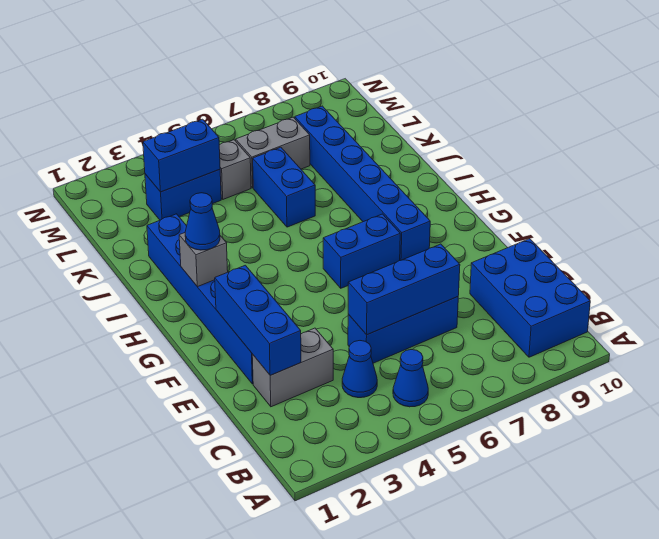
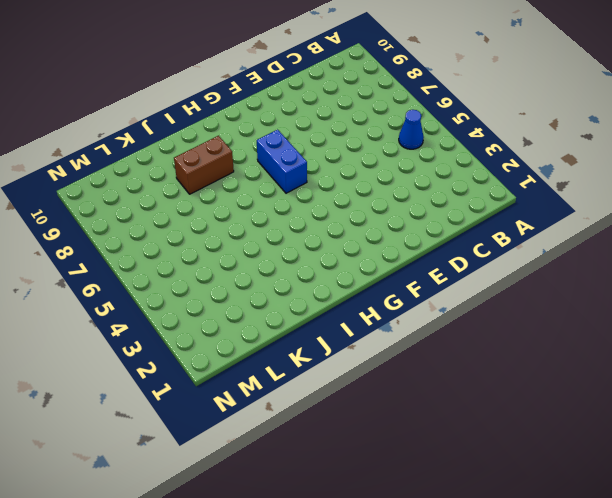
brown 1x2 brick [174,136,234,194] -> blue 1x6 brick [295,106,430,261]
none -> blue 2x3 brick [470,239,590,357]
none -> blue 1x1 cone [342,341,377,398]
none -> grey 1x2 brick [252,328,333,407]

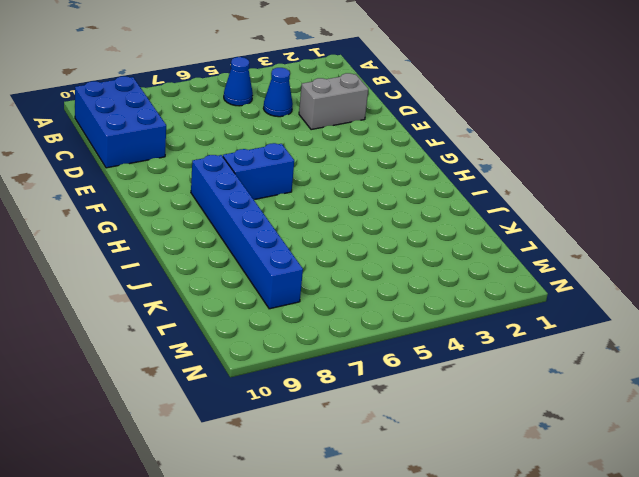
none -> blue 1x3 brick [348,297,458,363]
none -> blue 1x6 brick [147,214,253,384]
none -> blue 1x2 brick [253,147,315,227]

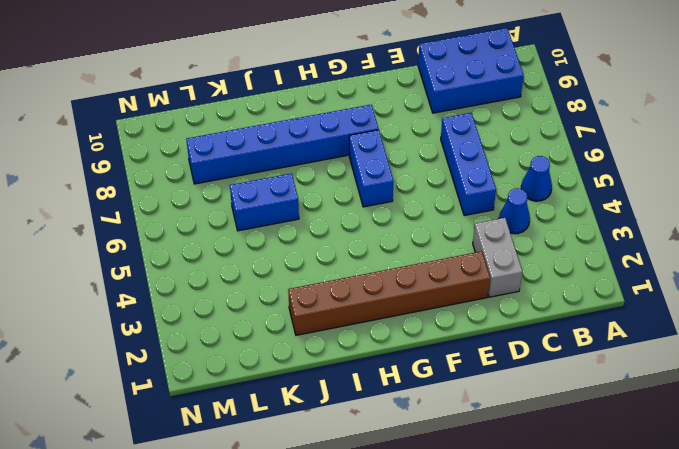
brown 1x6 brick [288,251,490,335] -> blue 1x6 brick [147,214,253,384]
none -> blue 1x2 brick [145,169,221,220]
none -> grey 1x1 brick [219,140,251,199]
none -> grey 1x2 brick [236,117,310,188]

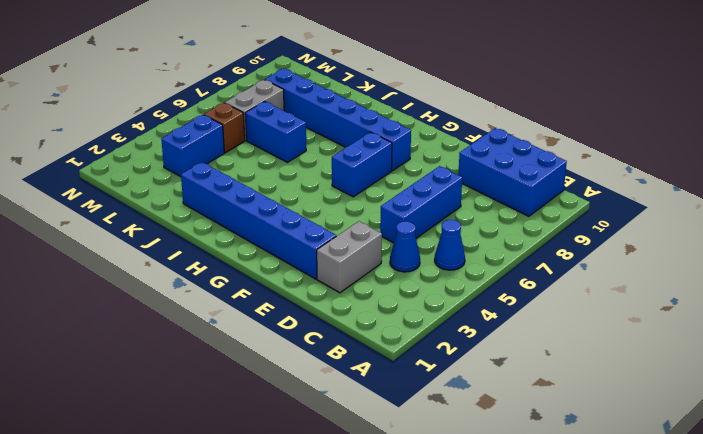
brown 1x1 brick [204,103,245,153] -> grey 1x1 brick [219,140,251,199]
none -> blue 1x3 brick [215,265,301,375]
none -> blue 1x3 brick [348,244,460,335]
none -> grey 1x1 brick [179,233,228,287]

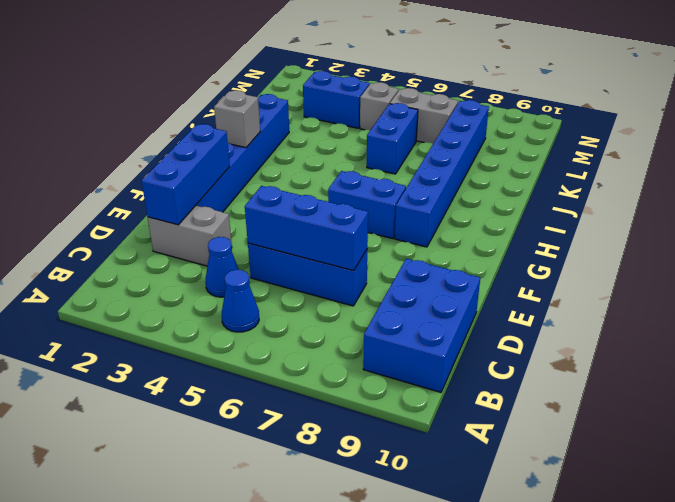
none -> blue 1x2 brick [143,119,220,192]
none -> blue 1x1 cone [185,193,220,250]

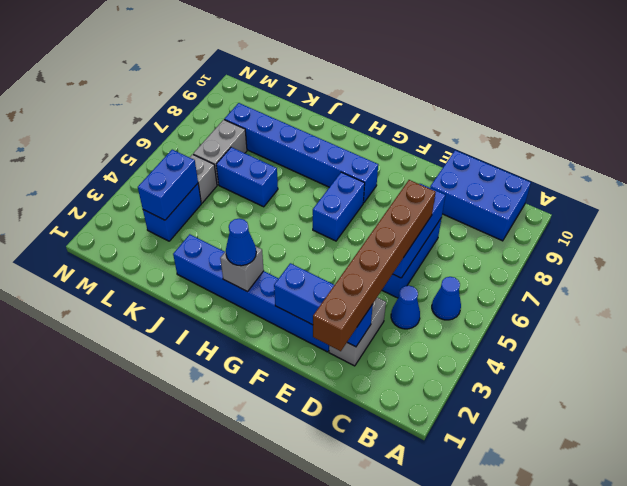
brown 1x6 brick [313,180,436,351] -> none

